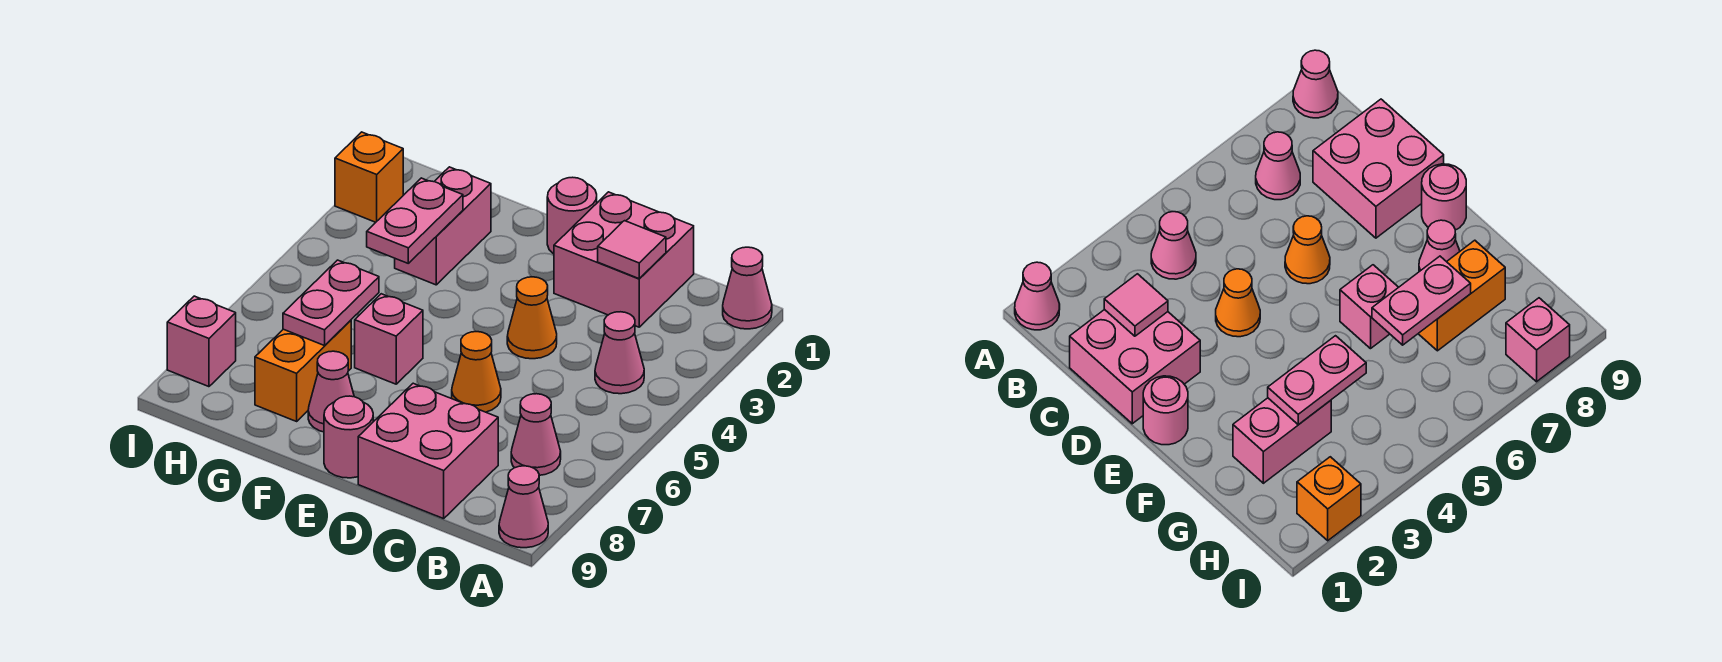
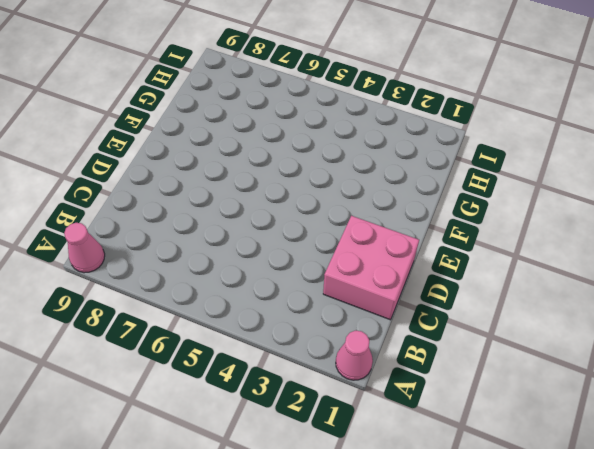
none -> pink 1x1 cone [595,312,644,394]
none -> pink 1x1 cone [511,394,561,475]
none -> pink 2x2 brick [358,383,498,519]

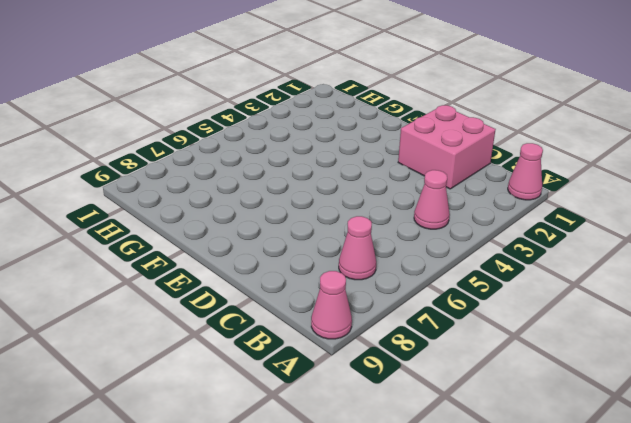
none -> pink 2x2 brick [358,383,498,519]
none -> orange 1x1 cone [507,277,557,359]
none -> orange 1x1 cone [452,332,501,412]

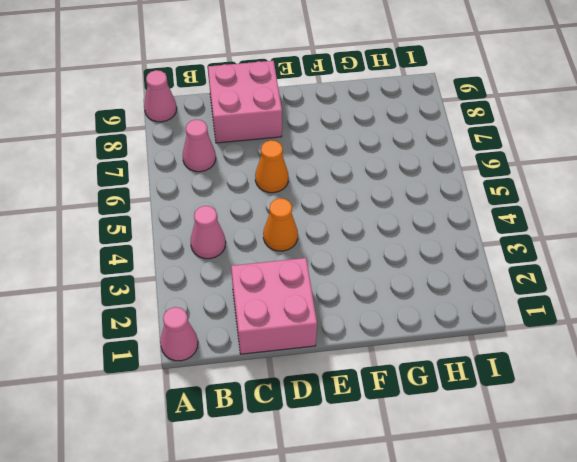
none -> pink 1x1 round brick [547,177,597,254]
none -> pink 1x1 round brick [324,396,373,478]
none -> pink 1x1 brick [355,294,423,384]

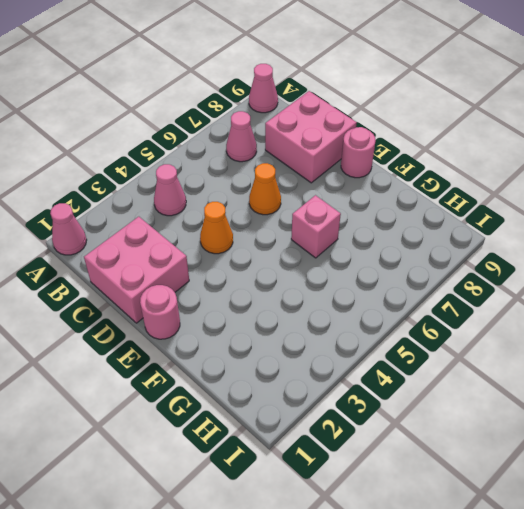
none -> pink 1x1 cone [308,351,354,432]
none -> pink 1x2 brick [395,167,491,285]
none -> orange 1x2 brick [255,320,351,421]

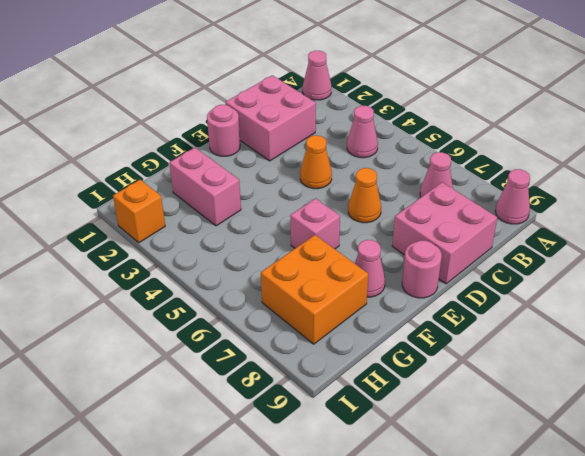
orange 2x2 brick [261,235,368,344] -> orange 1x2 brick [255,320,351,421]
none -> pink 1x1 brick [167,296,236,387]
none -> pink 1x1 tile [598,221,666,279]
none -> pink 1x2 plate [367,178,463,263]

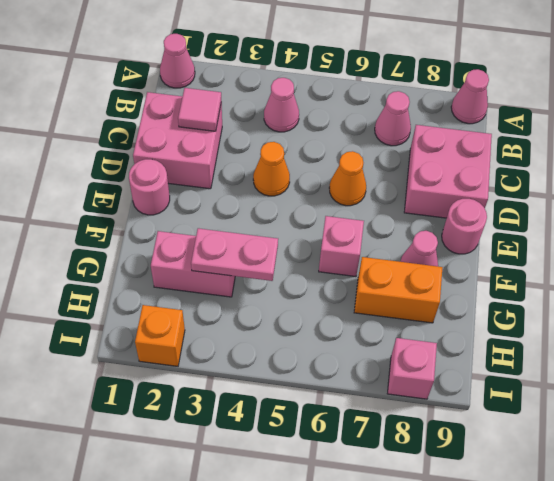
none -> pink 1x2 plate [283,260,379,346]

